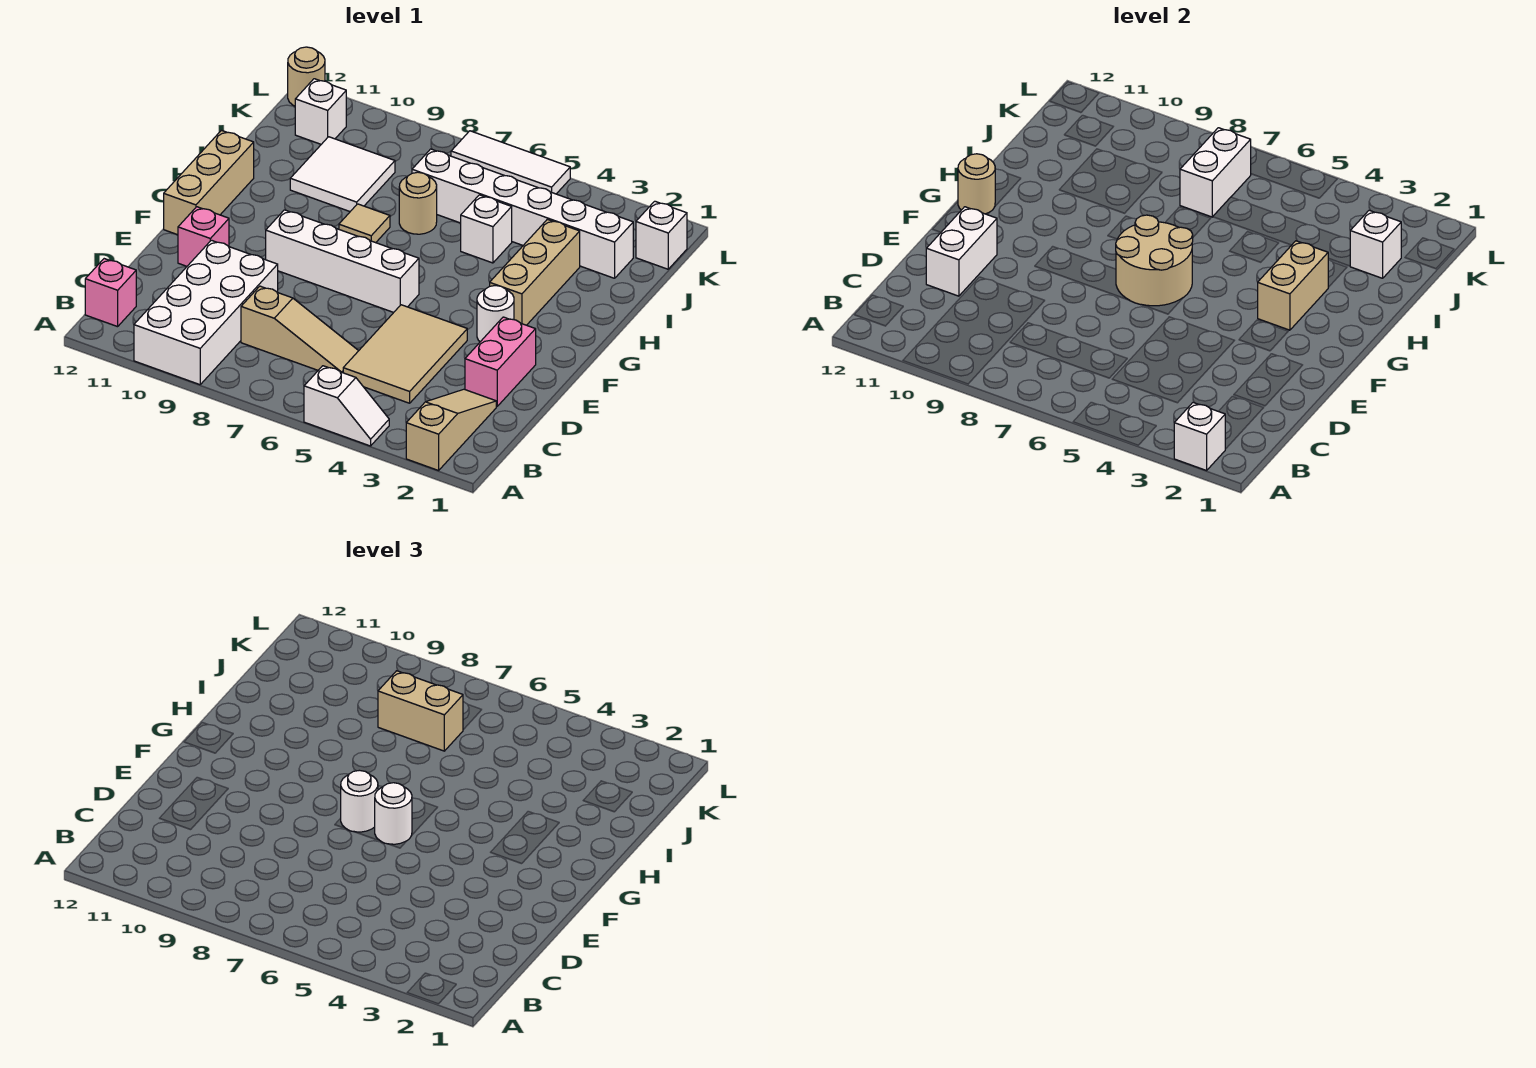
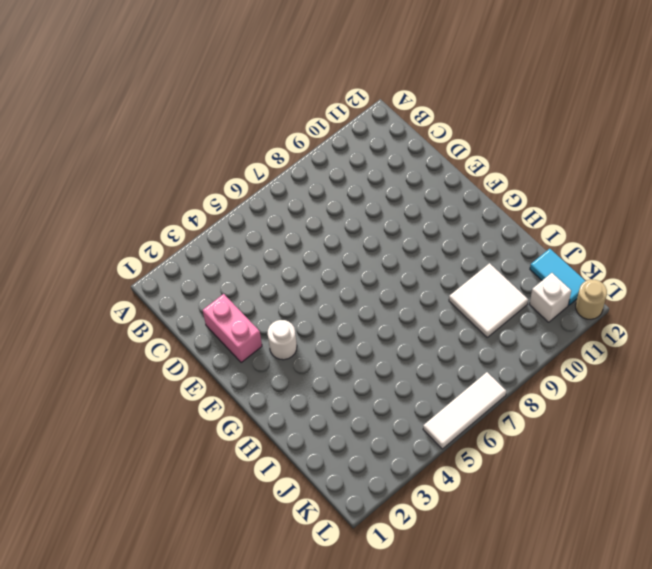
cyan 1x2 tile [530,249,585,305] -> none
none -> tan 1x3 slope [406,389,496,470]
none -> white 1x2 slope [304,366,389,446]
none -> white 2x4 brick [134,240,278,385]
none -> pink 1x1 brick [85,259,136,327]

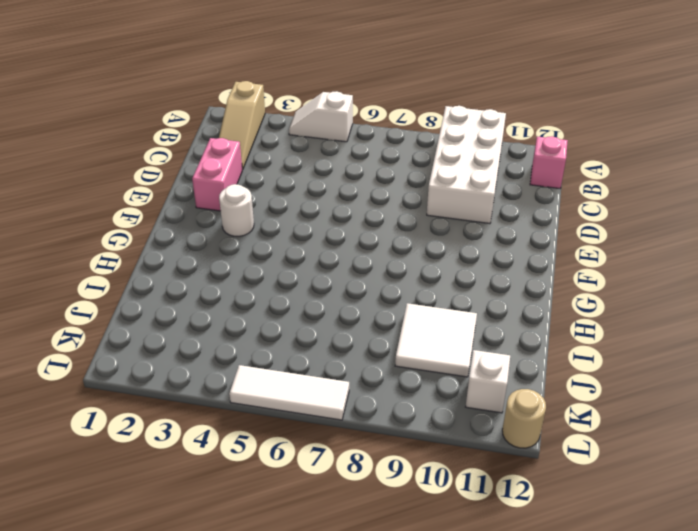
none -> tan 2x3 tile [343,305,467,403]
none -> tan 1x3 slope [241,286,358,373]
none -> pink 1x1 brick [178,207,229,266]
none -> white 1x4 brick [266,210,419,312]

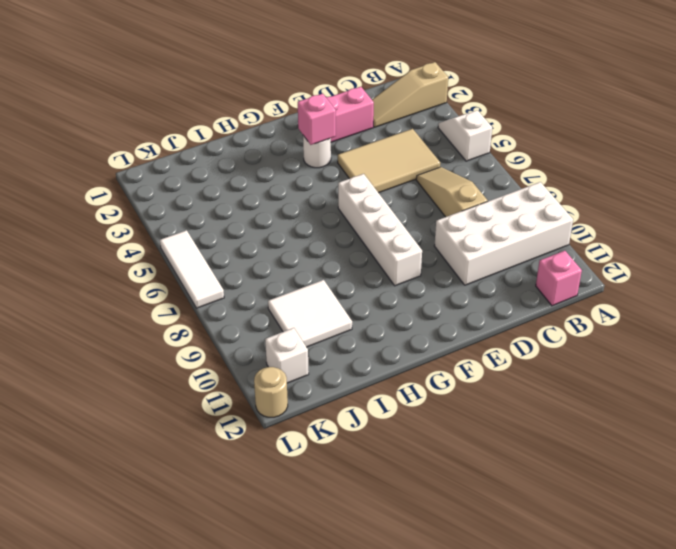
pink 1x1 brick [298,94,336,145] -> pink 1x1 brick moved to [178,207,229,266]
none -> tan 1x3 brick [164,130,254,235]
none -> tan 1x3 brick [490,219,580,325]
none -> tan 1x1 tile [339,204,390,243]
none -> white 1x1 brick [461,195,512,263]

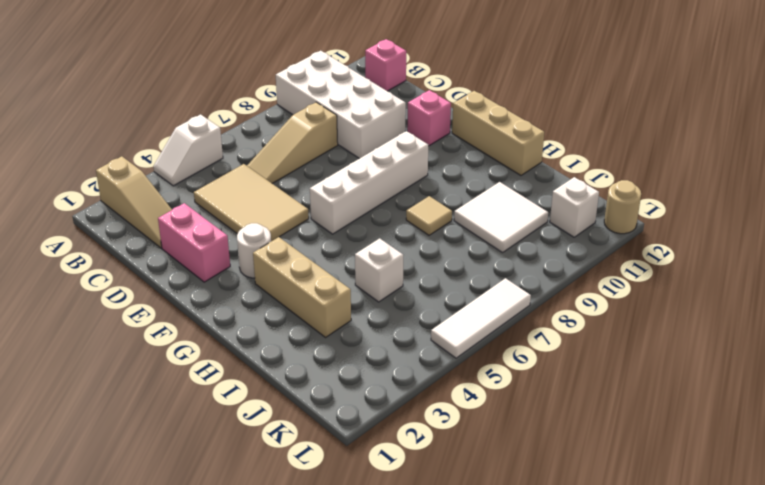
none -> tan 1x1 round brick [399,172,437,234]
none -> white 1x6 brick [412,149,633,278]
none -> white 1x1 brick [636,201,687,269]
none -> white 1x1 brick [1174,403,1225,470]

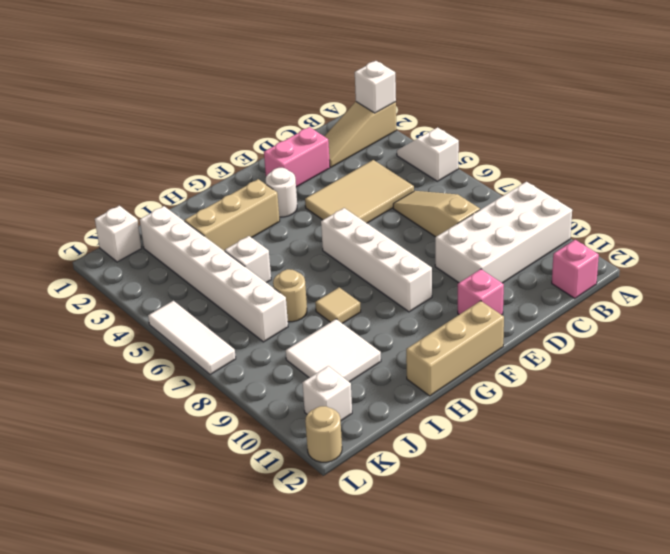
none -> white 1x2 brick [926,207,997,296]
none -> tan 2x2 round brick [1116,215,1193,306]
none -> tan 1x2 brick [1258,241,1329,330]
none -> tan 1x1 round brick [958,154,995,214]

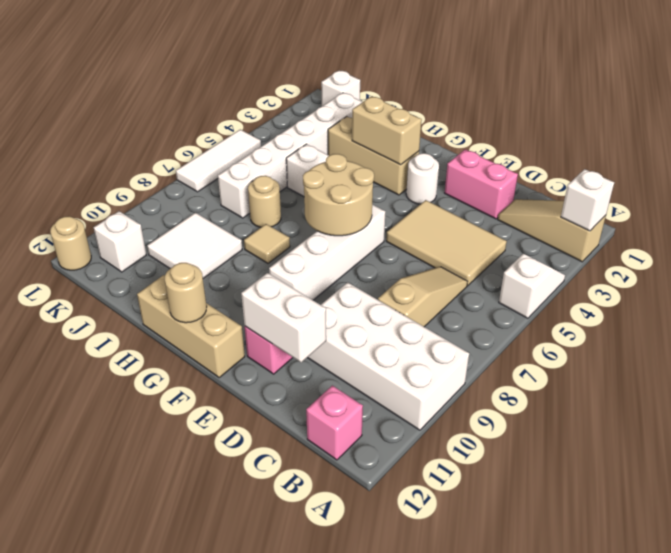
none -> white 1x1 brick [1350,210,1401,278]
none -> white 1x2 brick [1180,128,1251,217]
none -> white 1x1 round brick [375,783,412,844]
none -> white 1x1 round brick [341,770,378,832]

